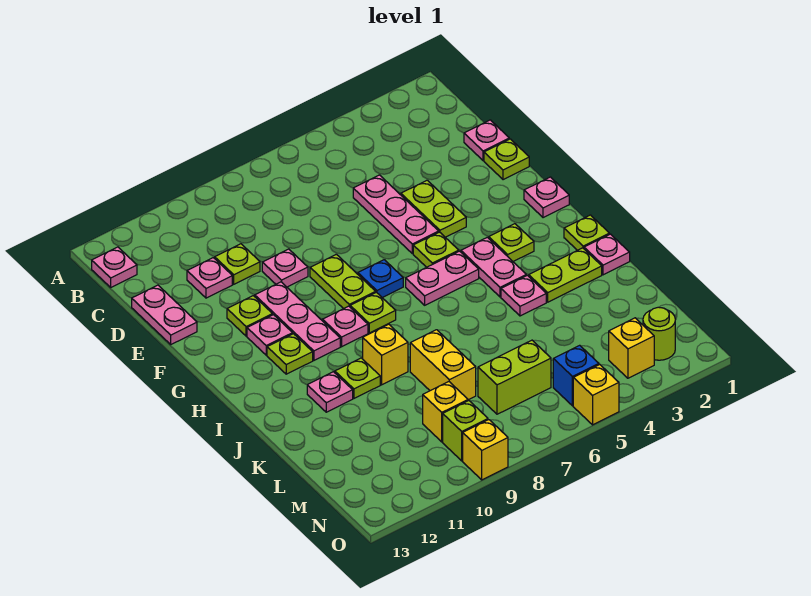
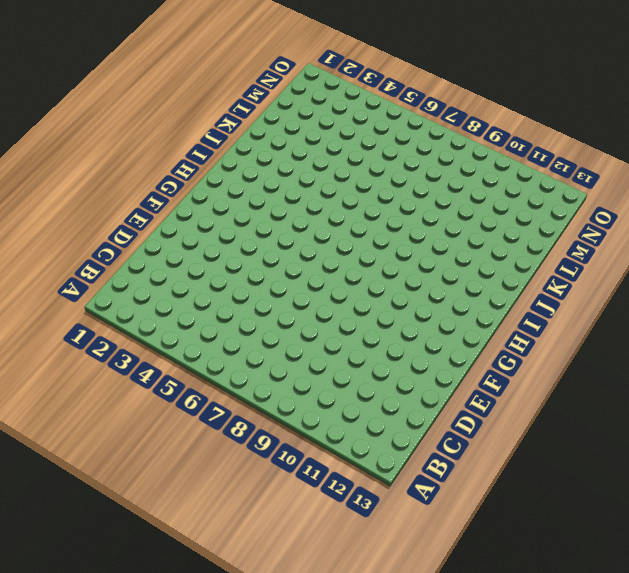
none -> pink 1x1 plate [92,247,137,287]
none -> pink 1x1 plate [464,120,509,160]
none -> pink 1x3 plate [353,175,439,254]
none -> lime 1x1 plate [215,244,260,284]

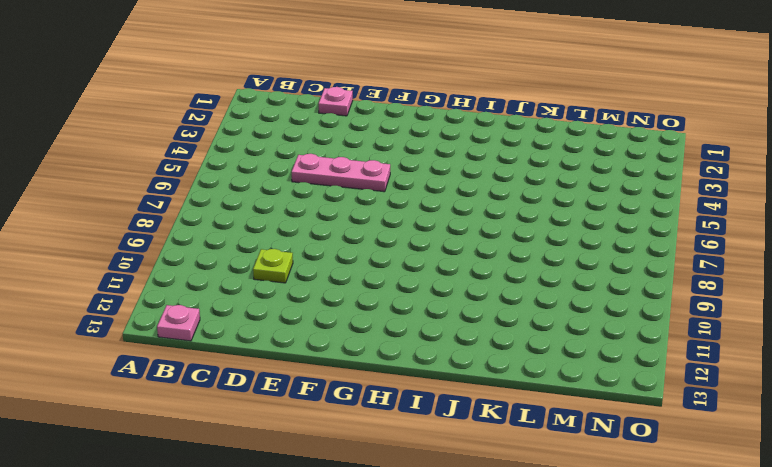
none -> pink 1x1 plate [187,258,232,298]
none -> pink 1x2 plate [132,285,197,344]
none -> lime 1x1 plate [484,139,529,180]
none -> lime 1x2 plate [401,180,466,237]

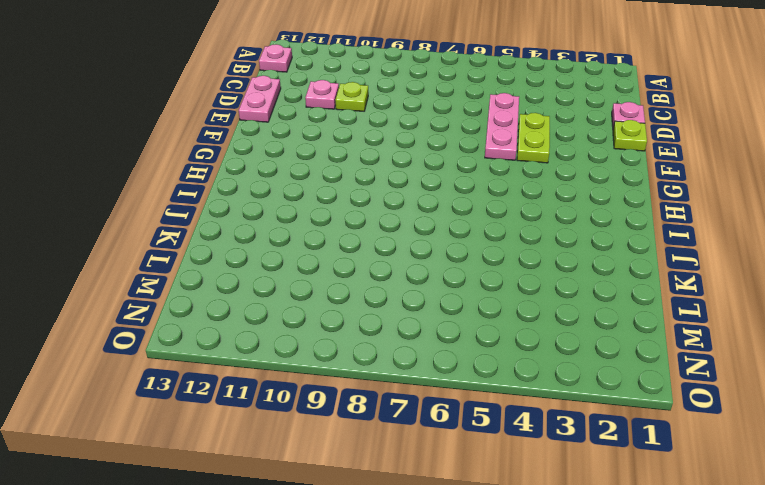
none -> pink 1x1 plate [262,249,308,287]
none -> lime 1x2 plate [310,254,376,309]
none -> pink 1x3 plate [255,282,340,360]
none -> lime 1x1 plate [227,296,273,336]

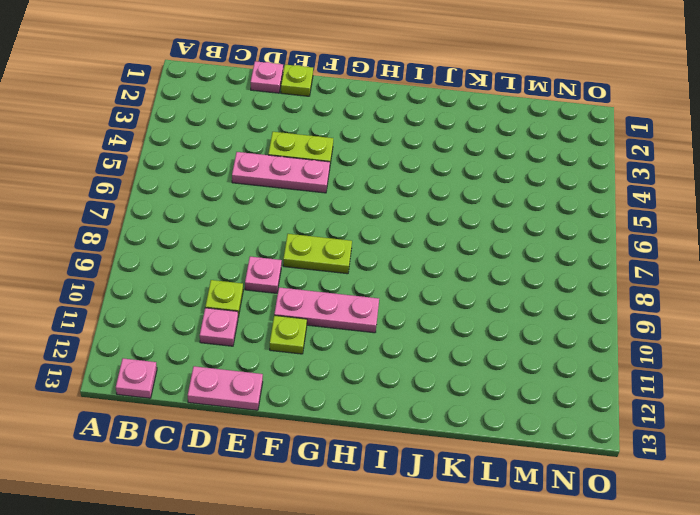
none -> pink 1x1 plate [524,177,569,218]
none -> lime 1x1 plate [413,232,459,267]
none -> blue 1x1 plate [358,260,403,298]
none -> pink 1x1 plate [247,315,293,355]

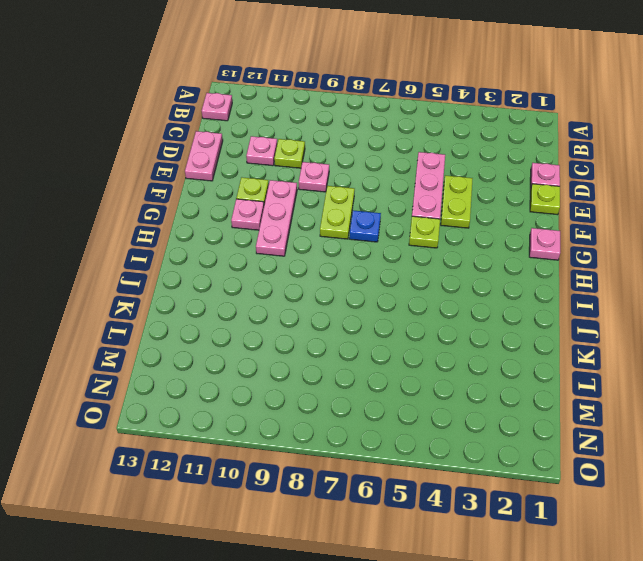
none -> lime 1x1 plate [489,224,534,261]
none -> pink 1x2 plate [461,237,526,297]
none -> pink 1x2 plate [406,251,479,305]
none -> lime 1x1 plate [350,292,396,333]

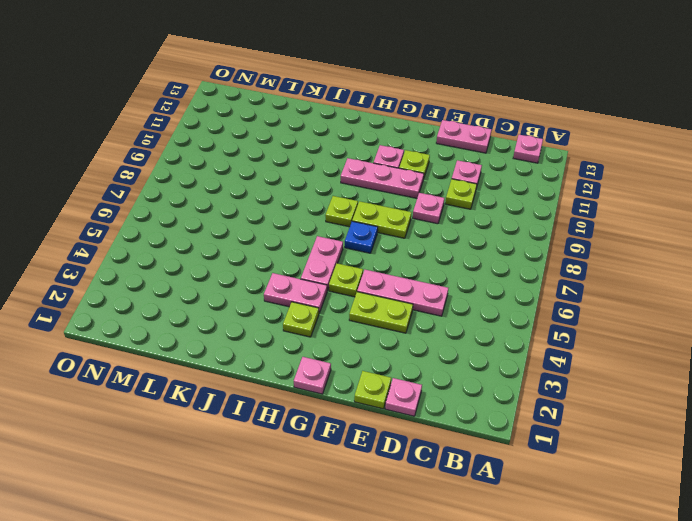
none -> pink 1x1 plate [323,306,368,347]
none -> lime 1x1 plate [267,334,313,374]
none -> lime 1x1 plate [564,215,609,250]
none -> pink 1x1 plate [584,234,630,275]

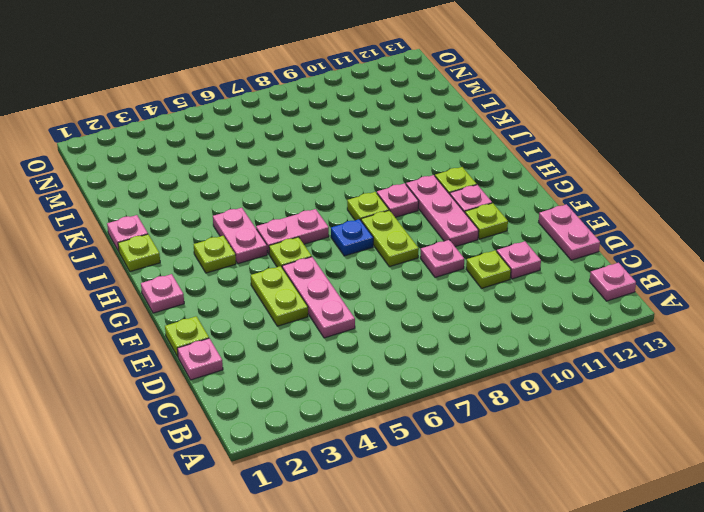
none -> lime 1x2 plate [529,248,602,302]
none -> pink 1x1 plate [501,275,546,316]
none -> yellow 1x1 brick [363,324,408,385]
none -> lime 1x1 plate [335,358,380,398]

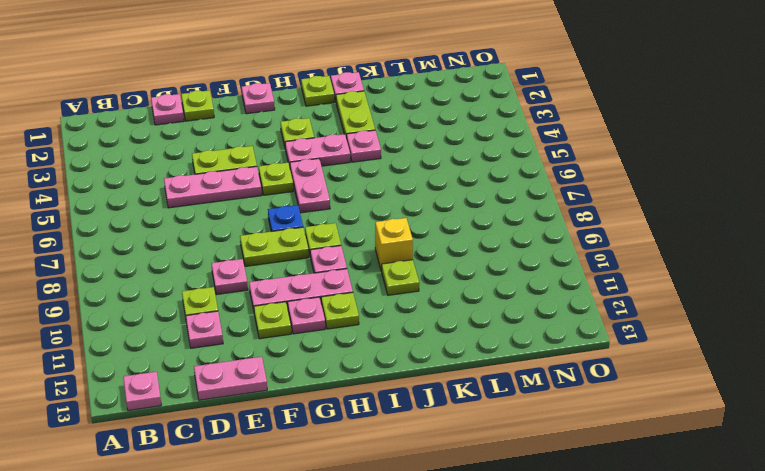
none -> pink 1x1 plate [307,372,353,412]
none -> yellow 1x2 brick [410,330,476,400]
none -> lime 1x2 brick [478,340,551,414]
none -> yellow 1x1 brick [423,382,468,442]

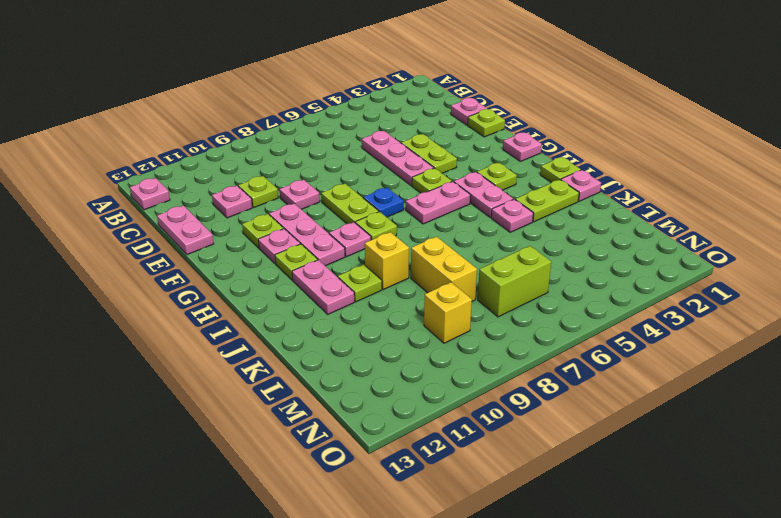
pink 1x2 plate [292,260,354,314] -> pink 1x1 plate [307,372,353,412]
none -> lime 1x1 round brick [643,307,675,360]
none -> yellow 1x1 brick [609,318,654,378]
none -> blue 1x1 brick [553,345,599,406]
none -> lime 1x1 brick [443,401,488,461]

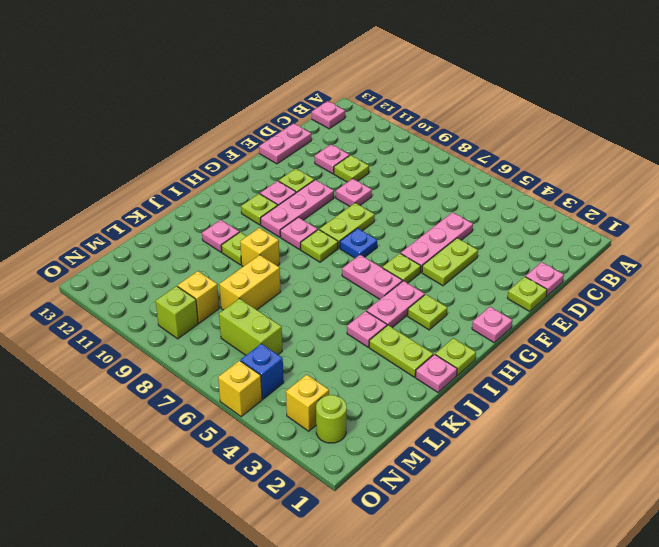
none -> yellow 1x1 brick [463,420,508,480]

